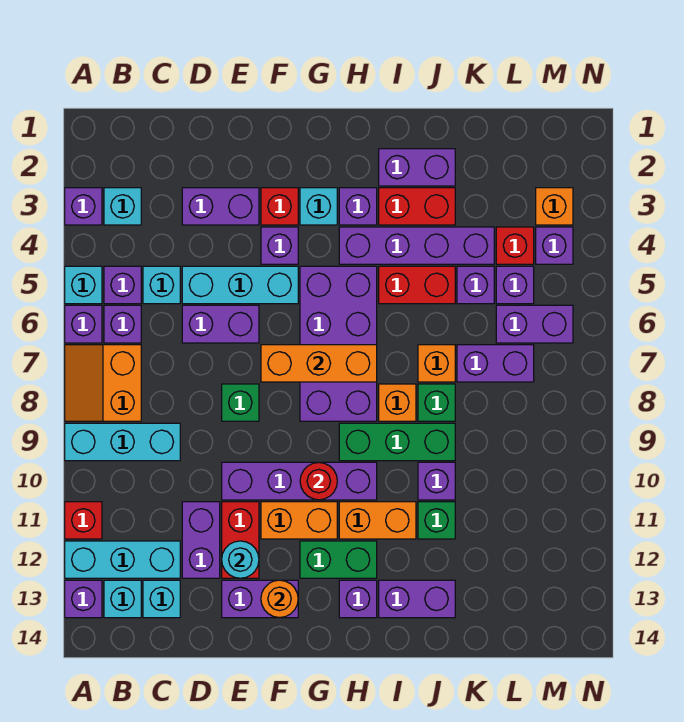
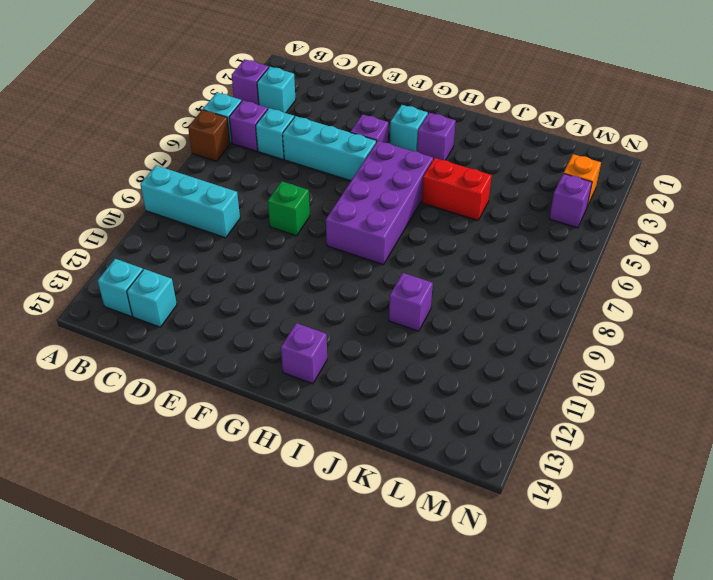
brown 1x1 brick [188,110,230,161] -> purple 1x1 brick [65,305,102,343]
none -> orange 2x2 slope [65,345,141,421]
none -> red 1x1 brick [65,502,102,539]
none -> cyan 1x3 brick [65,541,180,578]
none -> purple 1x1 brick [65,580,102,618]

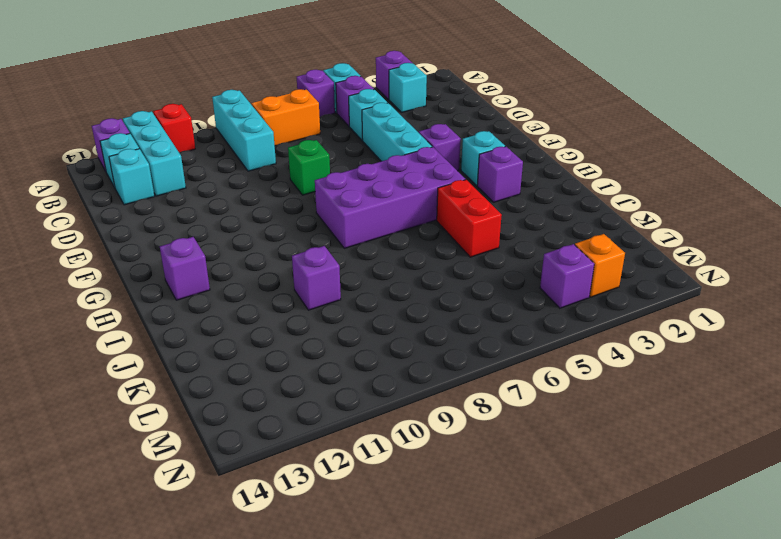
none -> purple 1x1 brick [104,305,141,343]
none -> purple 1x2 brick [182,188,259,225]
none -> purple 1x2 brick [182,305,259,343]
none -> purple 1x2 brick [182,502,220,578]

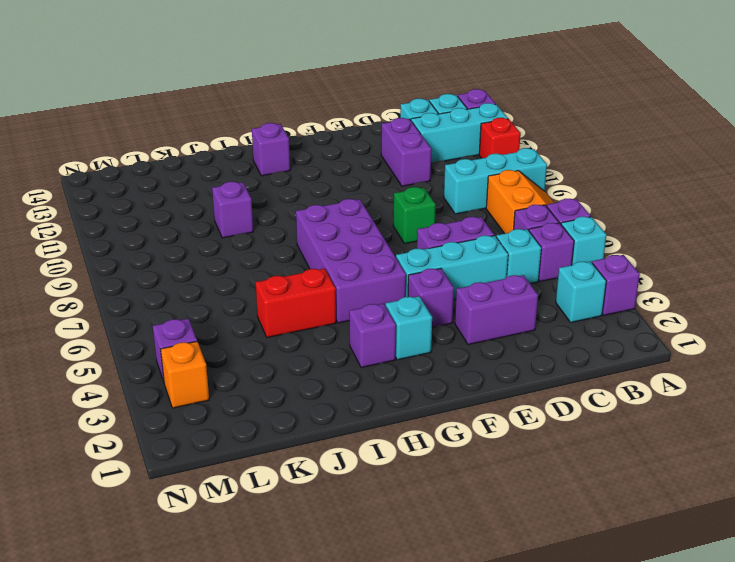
none -> purple 1x4 brick [222,462,377,500]
none -> red 1x2 brick [222,502,259,578]
none -> purple 1x2 brick [222,580,298,618]
none -> red 1x1 brick [261,188,298,225]

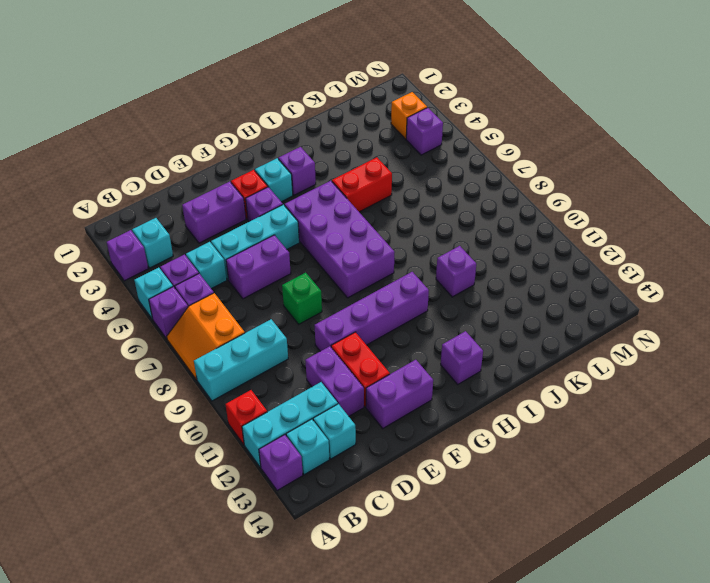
none -> orange 1x2 brick [261,502,337,539]
none -> green 1x2 brick [300,541,377,578]
none -> purple 1x4 brick [339,227,494,264]
none -> green 1x3 brick [339,423,455,461]

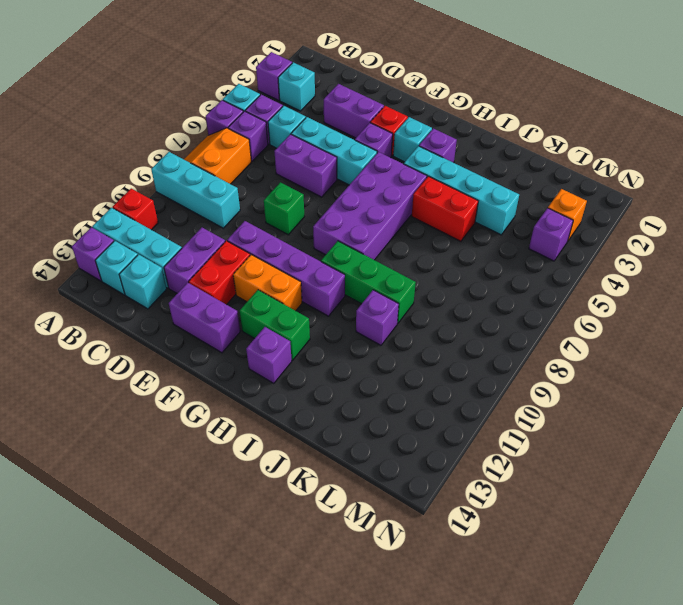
cyan 1x4 brick [404,146,519,235] -> purple 1x4 brick [339,227,494,264]
none -> orange 1x2 brick [339,502,416,539]
none -> purple 1x2 brick [379,149,455,186]
none -> red 1x2 brick [379,188,455,225]
none -> orange 1x1 brick [379,384,416,421]

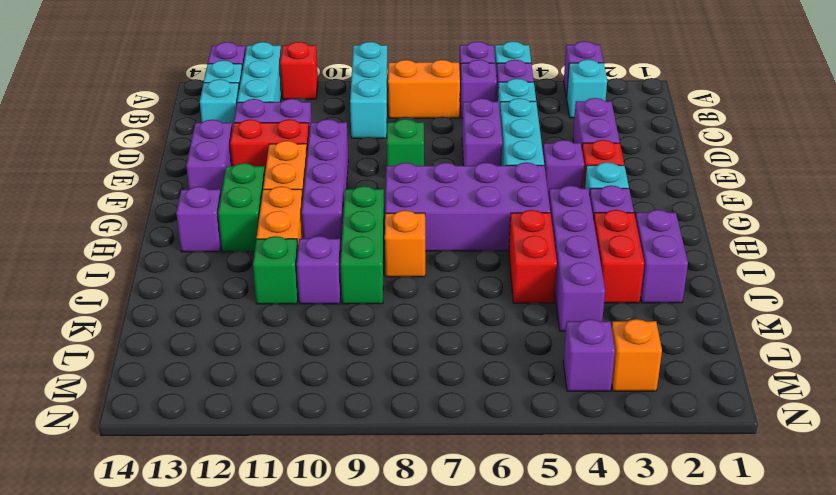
none -> purple 1x2 brick [379,580,455,618]
none -> orange 1x1 brick [418,345,455,382]
none -> green 1x1 brick [418,384,455,421]
none -> purple 1x1 brick [457,266,494,304]

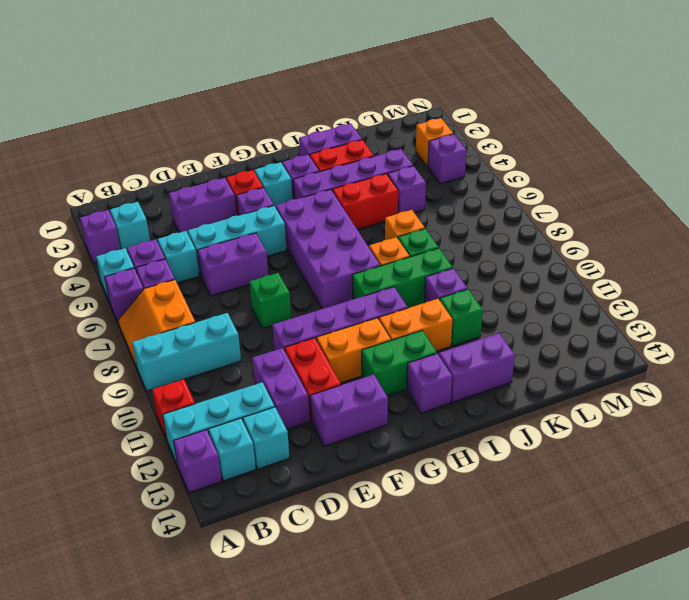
none -> purple 1x2 brick [457,345,534,382]
none -> red 1x1 brick [496,227,534,264]
none -> purple 1x1 brick [496,266,534,304]
none -> purple 1x2 brick [496,305,573,343]

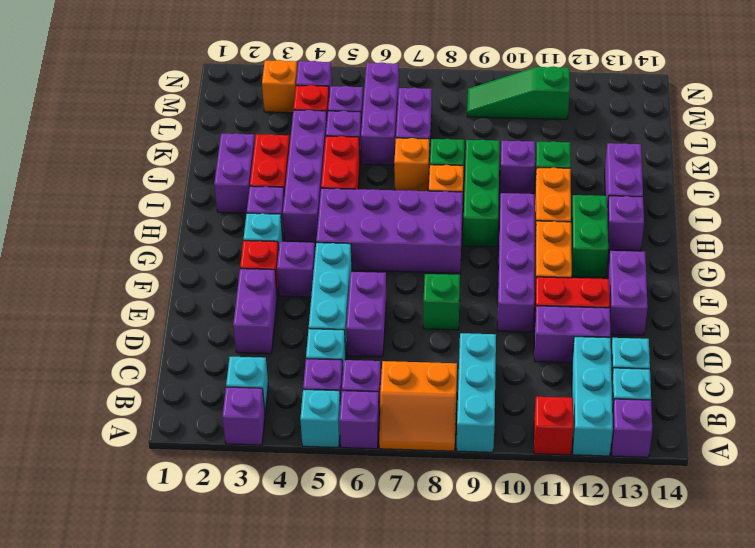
purple 1x3 brick [361,62,399,165] -> purple 1x2 brick [496,305,573,343]
green 1x3 slope [467,66,570,119] -> none
none -> cyan 1x1 round brick [222,541,259,578]
none -> orange 1x3 brick [261,345,377,382]
none -> orange 1x1 round brick [261,580,298,618]
none -> red 1x1 round brick [300,462,337,500]

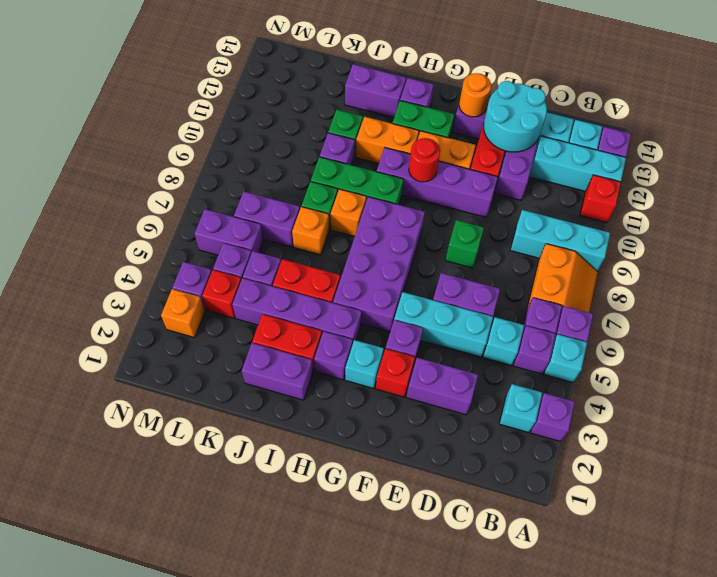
cyan 2x2 round brick [484,81,547,152] -> cyan 1x1 round brick [222,541,259,578]
none -> orange 1x3 brick [261,345,377,382]

